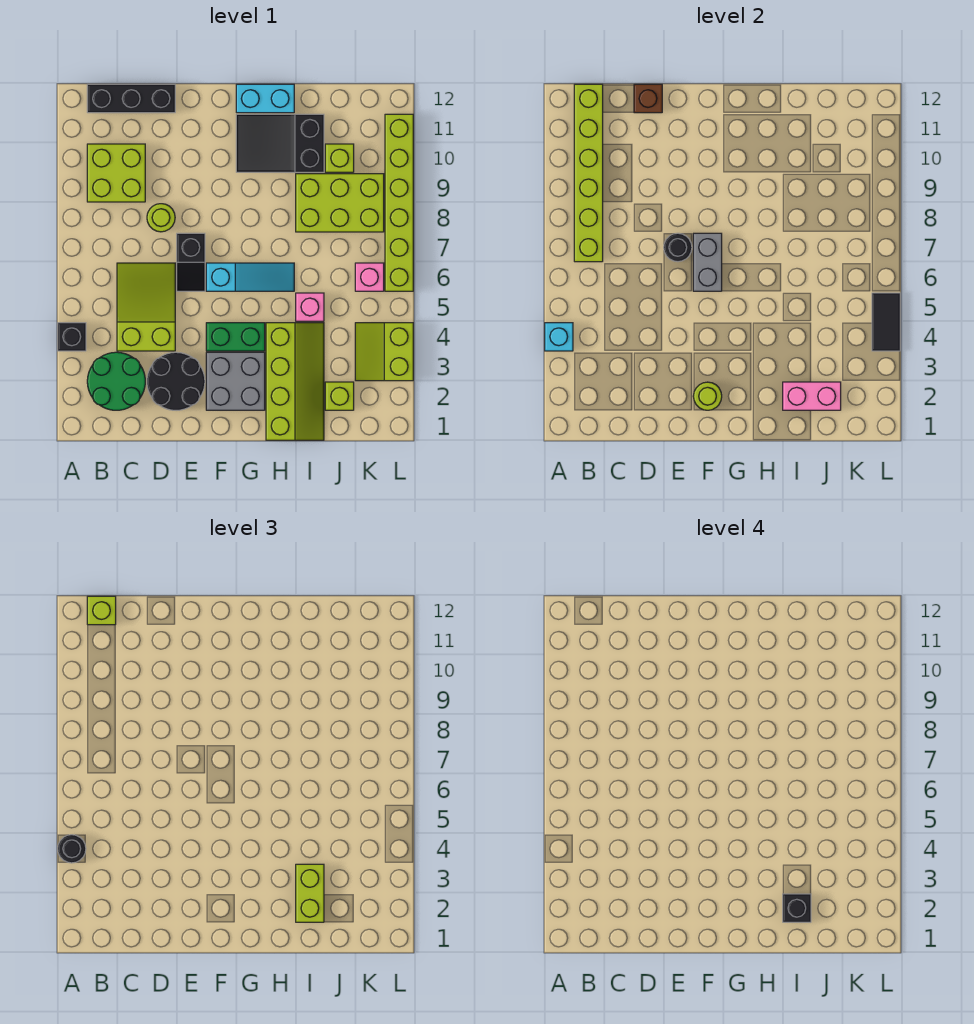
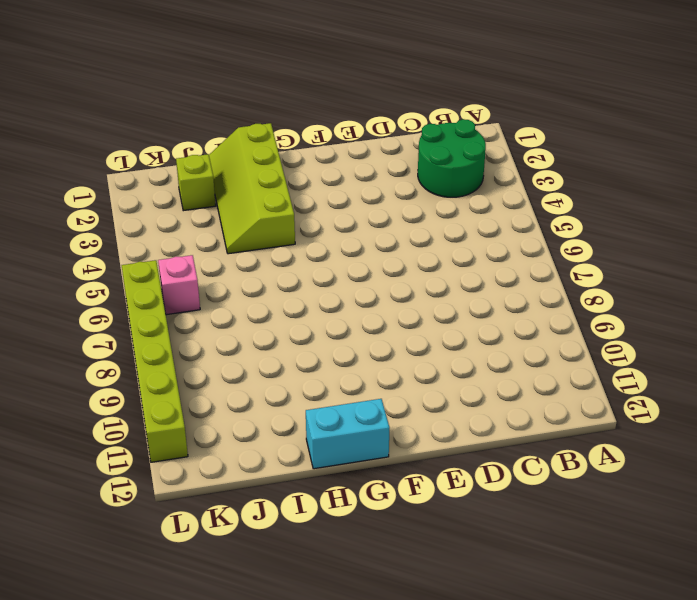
none -> black 1x1 brick [58,323,86,351]
none -> lime 2x2 brick [87,144,145,202]
none -> black 1x3 brick [87,84,175,113]
none -> lime 2x3 slope [117,263,175,351]

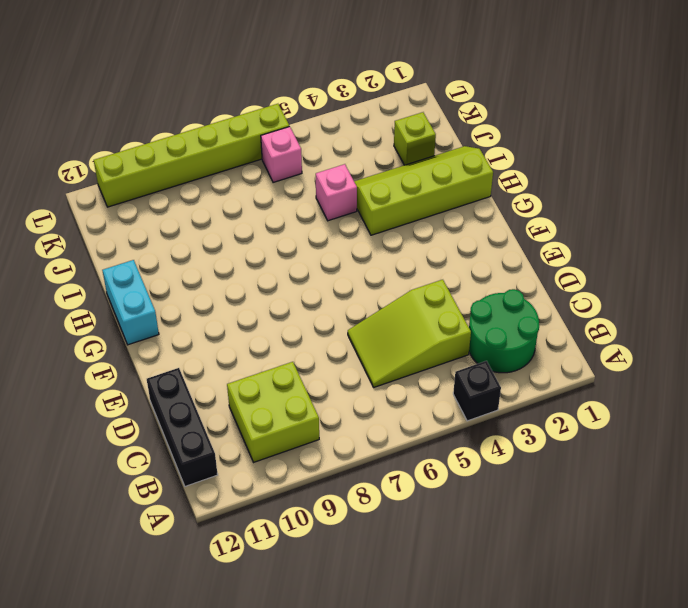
none -> black 2x2 round brick [147,352,205,410]
none -> lime 1x1 round brick [147,204,175,232]
none -> black 1x2 slope [177,233,205,291]
none -> grey 2x2 brick [206,352,265,410]

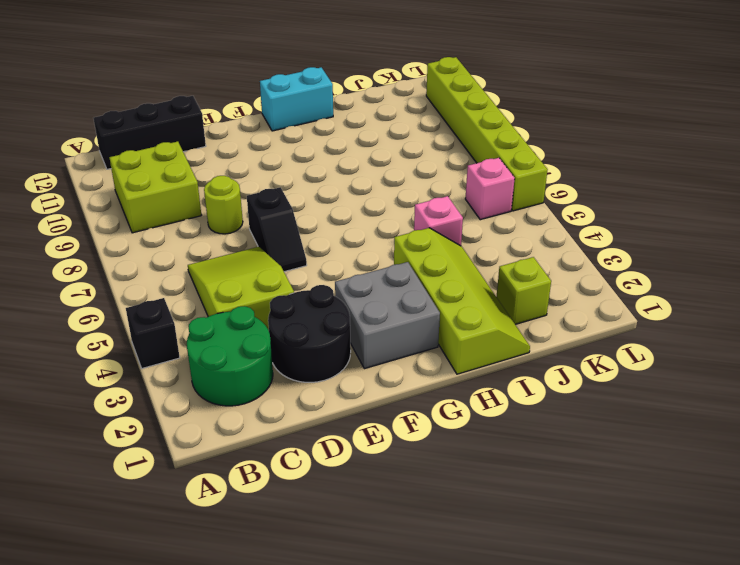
none -> green 1x2 brick [206,323,265,351]
none -> cyan 1x3 slope [206,263,294,291]
none -> black 2x3 slope [236,114,324,172]
none -> lime 2x3 brick [296,174,384,232]

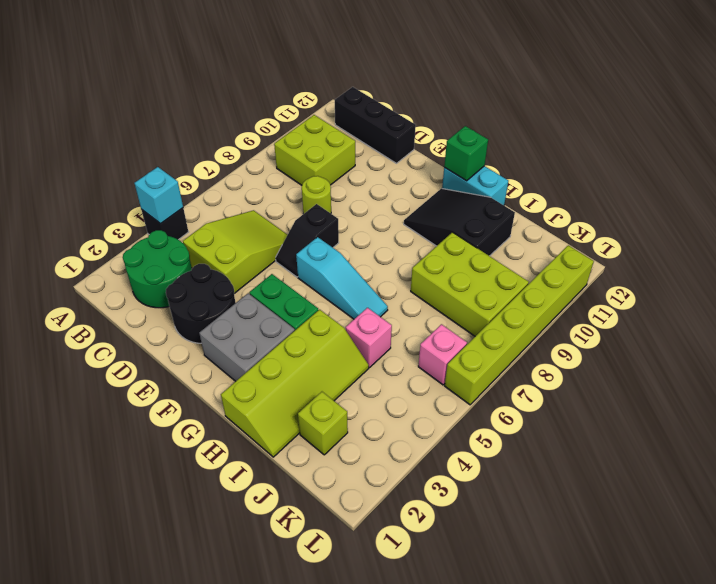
green 1x1 brick [444,126,488,181] -> none
none -> lime 1x1 brick [325,144,354,172]
none -> lime 2x2 slope [355,323,413,381]
none -> lime 1x6 brick [574,84,603,262]
none -> brown 1x1 brick [634,84,662,113]

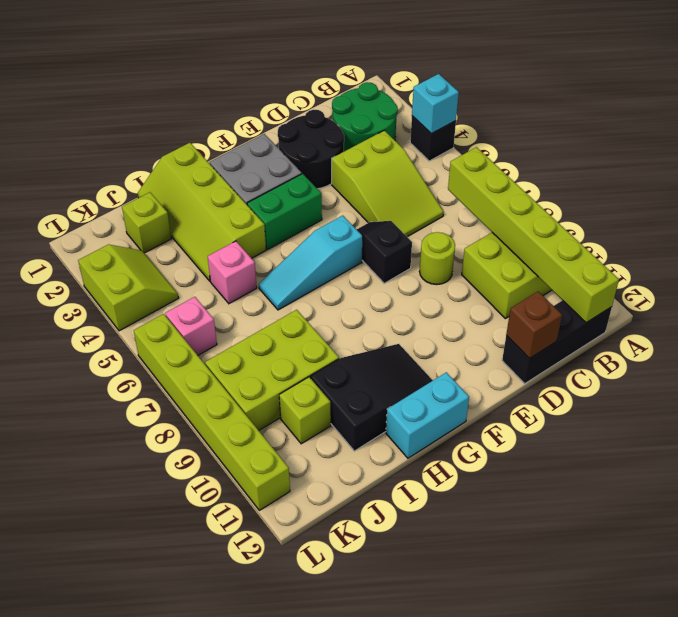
none -> black 1x1 round brick [664,233,692,262]
none -> lime 1x1 round brick [693,382,722,410]
none -> grey 1x2 brick [693,233,722,291]
none -> pink 1x2 brick [783,382,841,410]

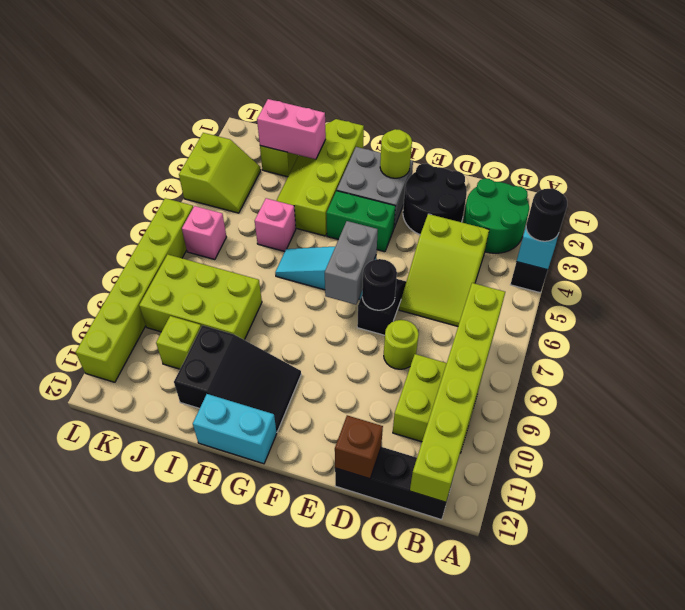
none -> black 1x2 tile [872,293,900,351]
none -> lime 1x1 brick [87,596,116,625]
none -> lime 1x2 brick [296,864,324,922]
none -> black 1x1 brick [783,894,811,922]

